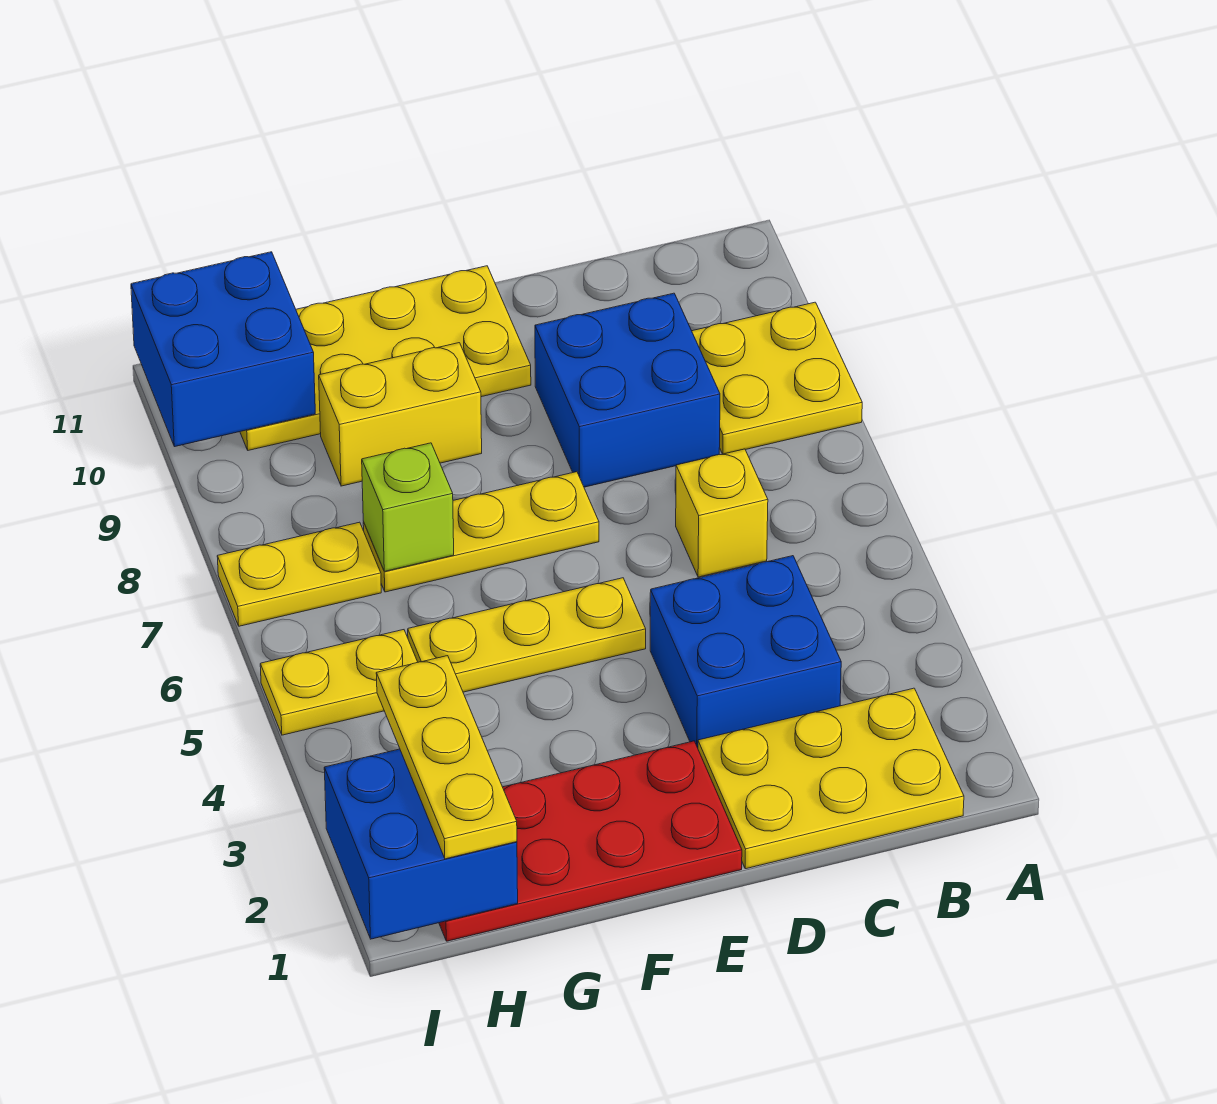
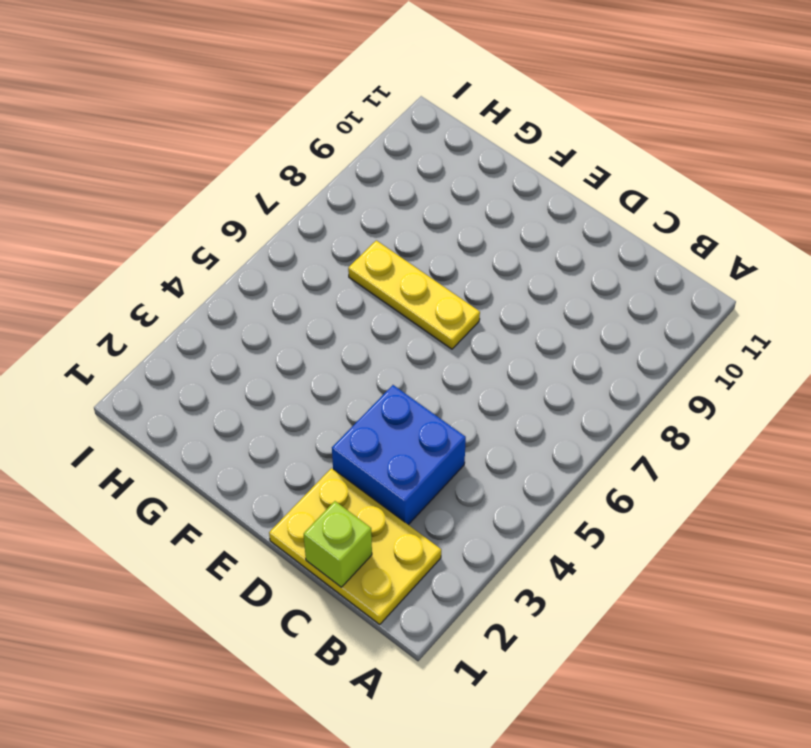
lime 1x1 brick [304,501,372,587] -> lime 1x1 brick moved to [362,443,454,571]
none -> yellow 2x2 plate [692,302,862,454]
none -> yellow 1x1 brick [676,449,768,577]
none -> blue 2x2 brick [535,293,720,487]

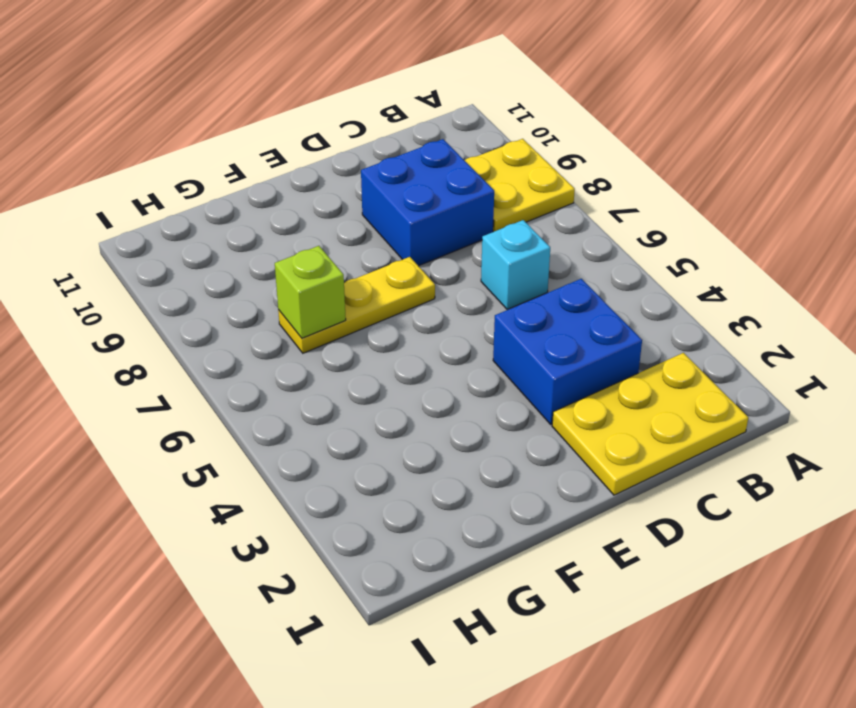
cyan 1x1 brick [481,220,550,310] -> yellow 1x1 brick [676,449,768,577]
none -> red 2x4 plate [439,741,742,941]
none -> yellow 1x3 plate [408,578,646,692]
none -> yellow 2x4 plate [240,266,531,450]

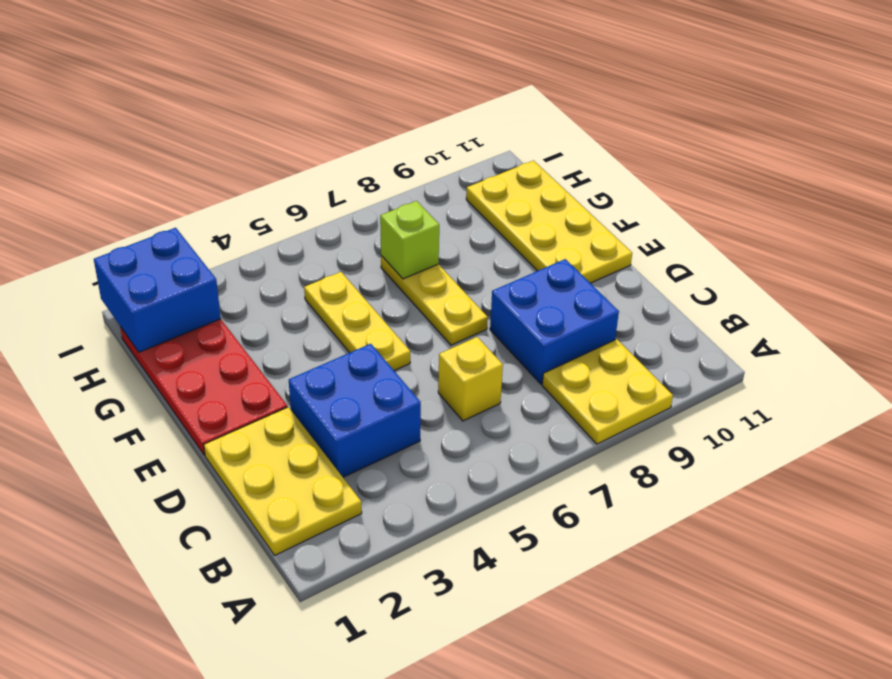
none -> yellow 1x2 brick [319,343,482,486]
none -> yellow 1x2 plate [260,630,418,735]
none -> yellow 1x2 plate [217,522,381,626]

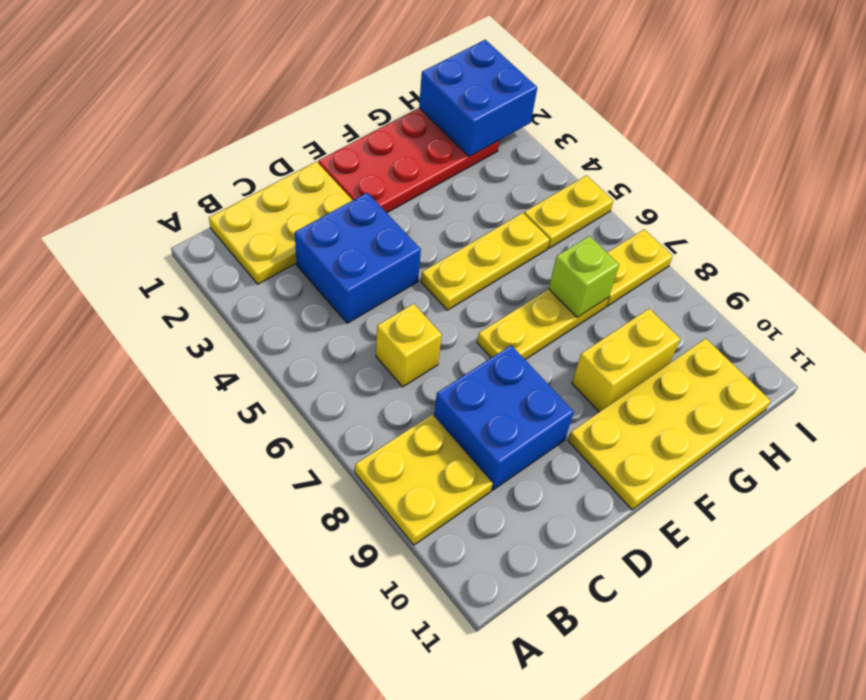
none -> blue 2x2 brick [131,252,315,447]
none -> yellow 1x3 plate [376,656,517,859]

